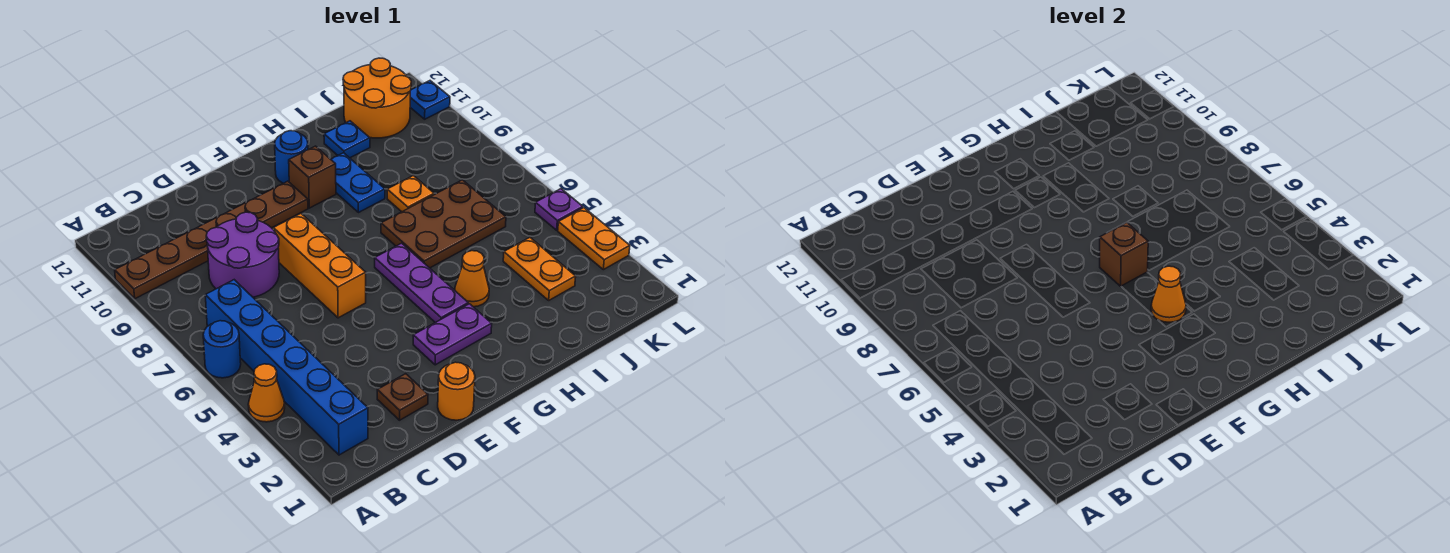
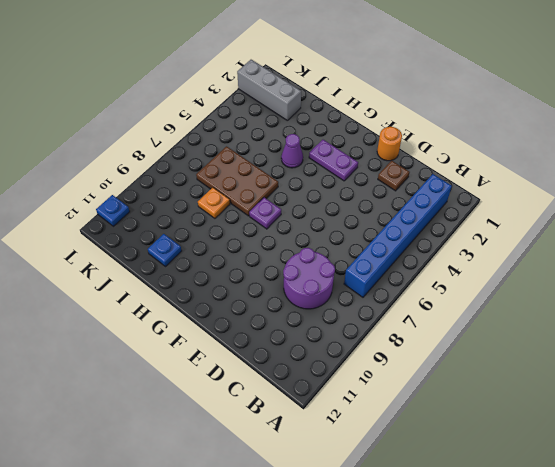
purple 1x1 plate [249,198,281,229] -> purple 1x1 plate moved to [535,189,583,230]
purple 1x1 cone [281,134,303,168] -> orange 1x1 cone [455,251,489,307]
grey 1x3 brick [237,60,301,121] -> none
none -> orange 1x1 cone [248,364,285,422]
none -> blue 1x1 round brick [203,321,241,378]
none -> brown 1x6 plate [115,181,308,299]

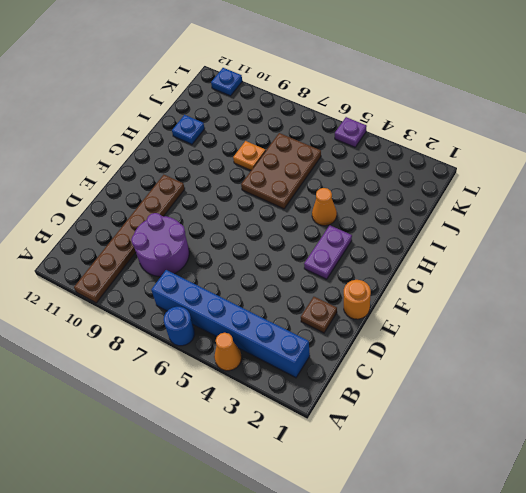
none -> orange 1x3 brick [273,214,366,318]
none -> purple 1x3 plate [375,243,468,323]
none -> brown 1x1 brick [289,146,336,208]

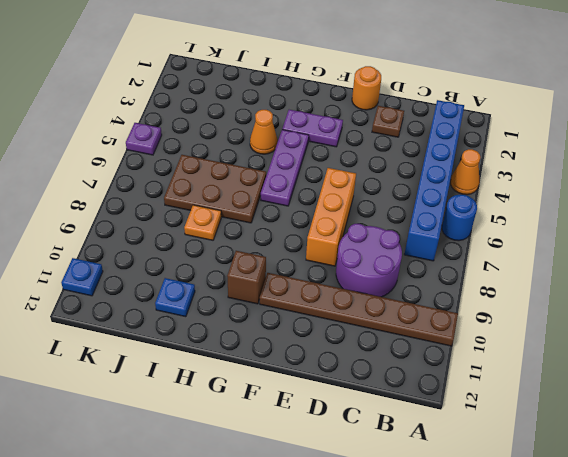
none -> blue 1x1 round brick [275,131,308,183]
none -> blue 1x2 plate [331,153,385,213]
none -> orange 1x2 plate [503,237,576,300]

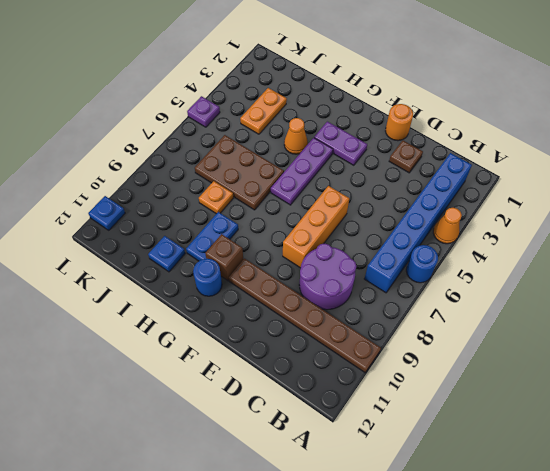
none -> orange 2x2 round brick [343,58,411,138]
none -> orange 1x2 plate [558,208,630,270]
none -> orange 1x1 cone [1151,266,1186,322]

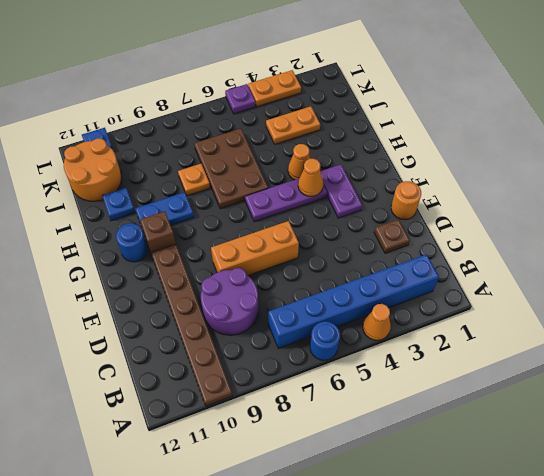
none -> brown 1x1 brick [1100,222,1148,286]

